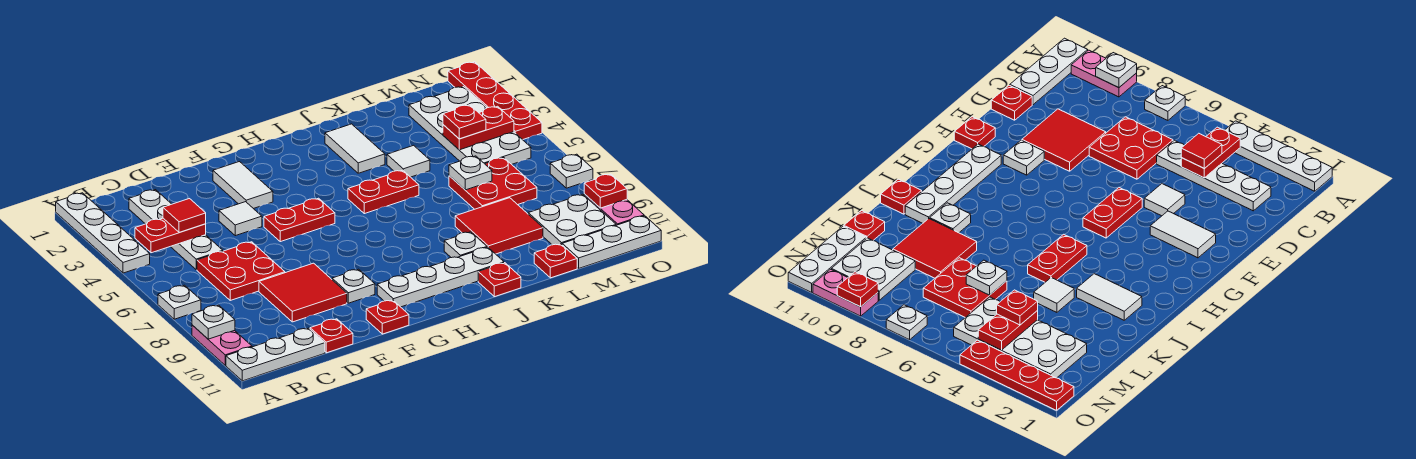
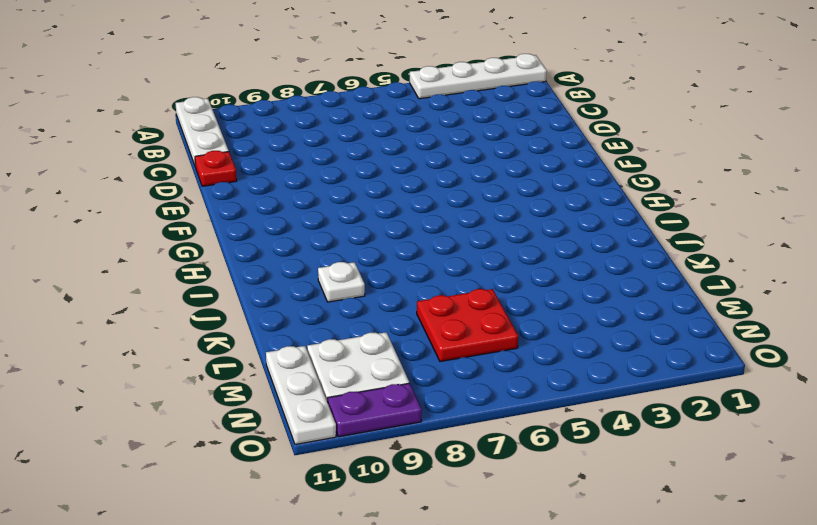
purple 1x2 plate [328,383,422,437] -> pink 1x2 plate [584,194,644,225]
none -> white 1x1 plate [158,285,201,319]
none -> pink 1x2 plate [192,325,252,365]
none -> white 1x4 plate [129,190,223,270]
none -> red 2x2 plate [197,242,285,300]

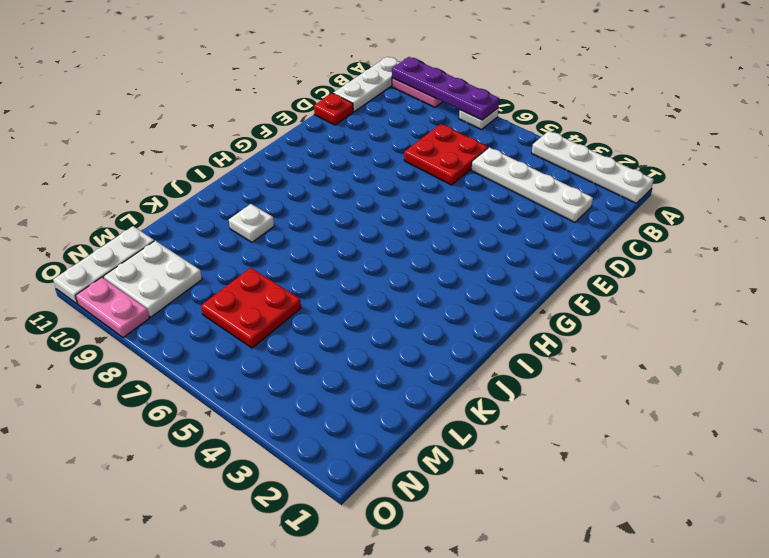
purple 1x4 plate [392,57,499,120] -> white 1x1 plate [192,305,235,339]
none -> red 2x2 tile [259,263,347,322]
none -> white 1x1 tile [219,202,262,236]
none -> white 1x2 tile [213,162,273,209]
none -> red 1x2 plate [264,198,335,242]

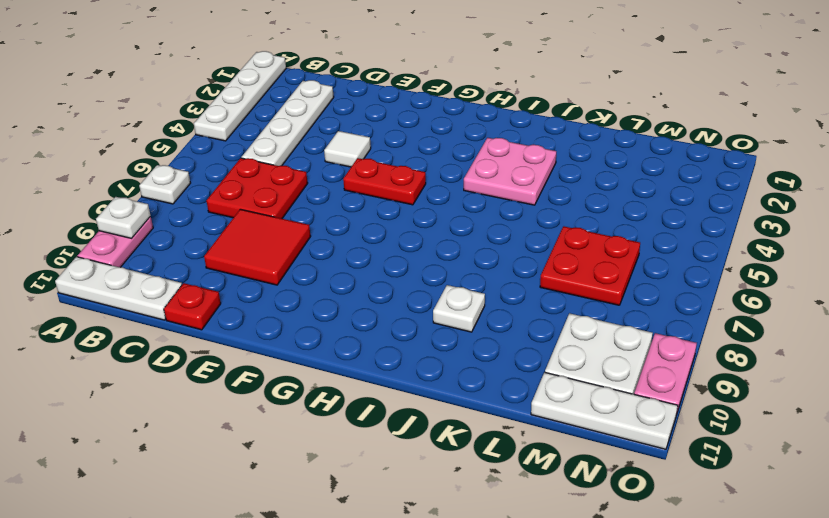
pink 2x2 plate [464,138,556,205] -> white 1x2 tile [325,124,385,173]
none -> white 1x2 tile [213,162,273,209]
none -> white 1x1 plate [332,269,375,303]
none -> red 1x1 plate [366,300,409,334]
none -> white 1x4 plate [377,247,504,307]

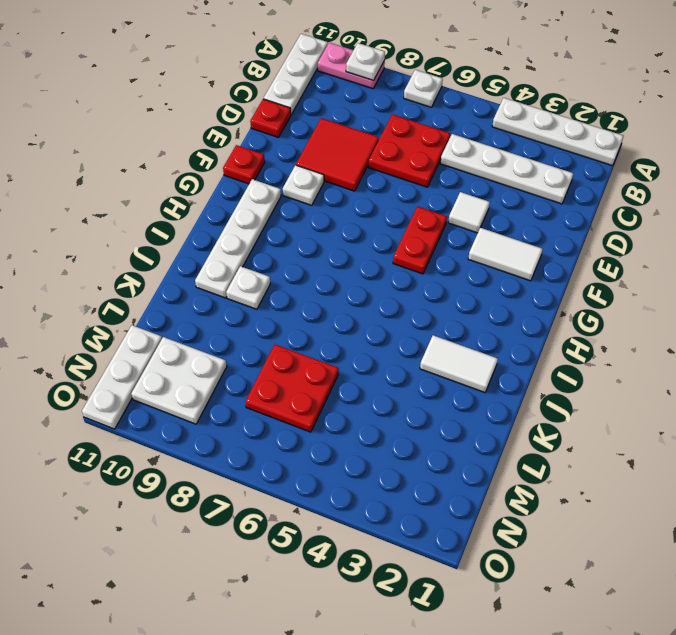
none -> red 1x2 plate [348,170,419,214]
none -> red 1x1 plate [478,263,521,297]
none -> white 1x1 tile [387,145,430,177]
none -> red 2x2 tile [455,198,543,254]

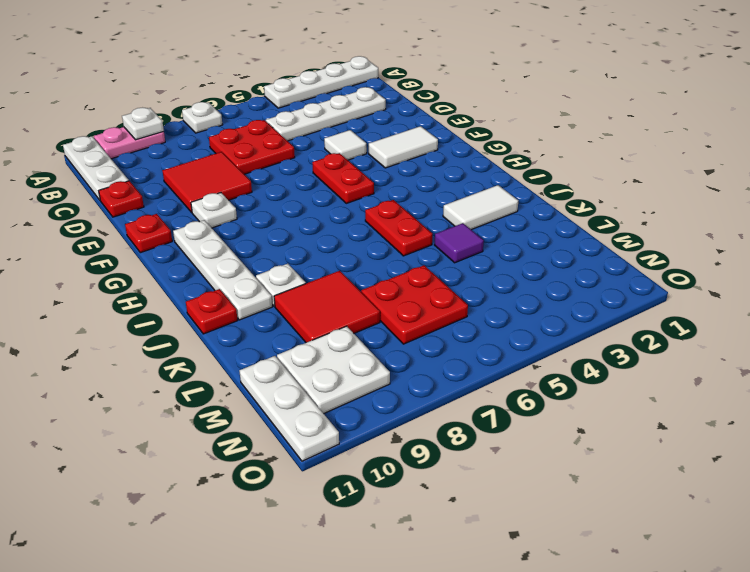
purple 1x1 tile [435,223,484,263] -> white 1x1 tile [387,145,430,177]
none -> red 1x1 plate [534,244,577,278]
none -> white 2x4 plate [409,87,531,164]
none -> red 1x4 plate [448,62,542,140]
none -> white 1x1 plate [550,154,593,188]

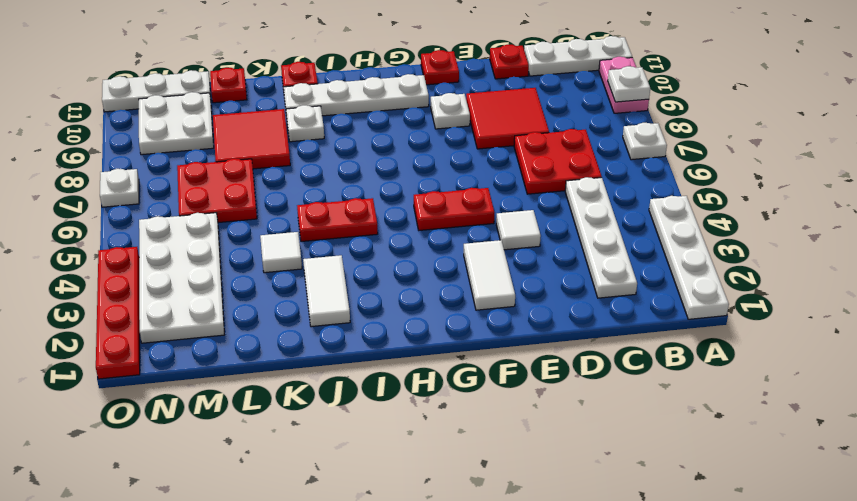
none -> pink 1x2 plate [584,194,644,225]
none -> red 1x2 plate [135,218,206,253]
none -> white 1x1 plate [449,156,492,190]
none -> red 1x2 plate [443,106,514,150]

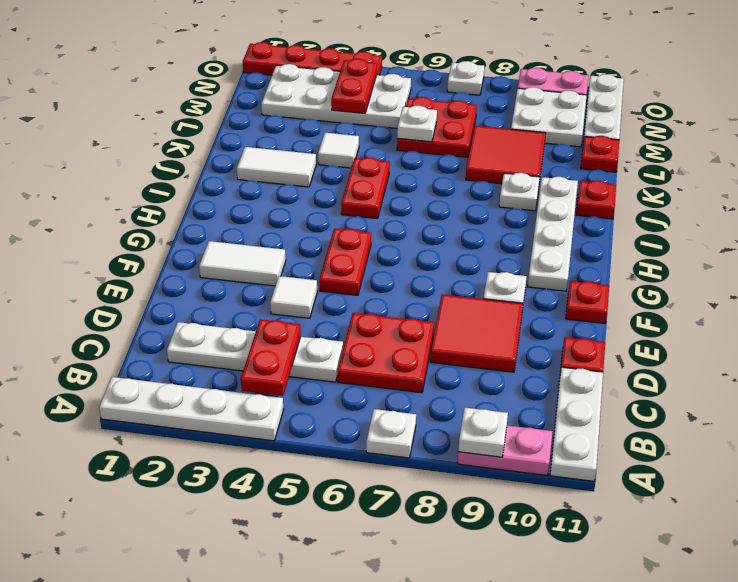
none -> red 1x1 plate [584,174,627,208]
none -> red 1x1 tile [163,199,206,233]
none -> red 1x1 plate [443,105,486,139]

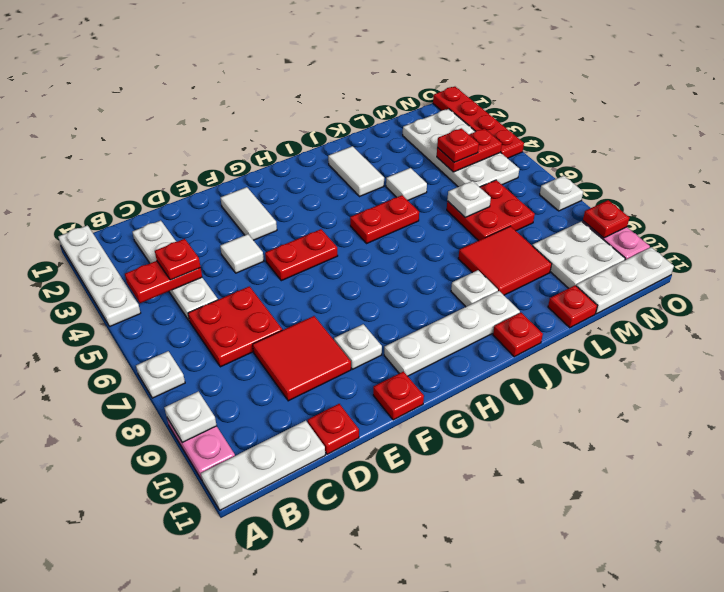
red 1x1 plate [155,239,201,280] -> red 1x1 tile [163,199,206,233]

